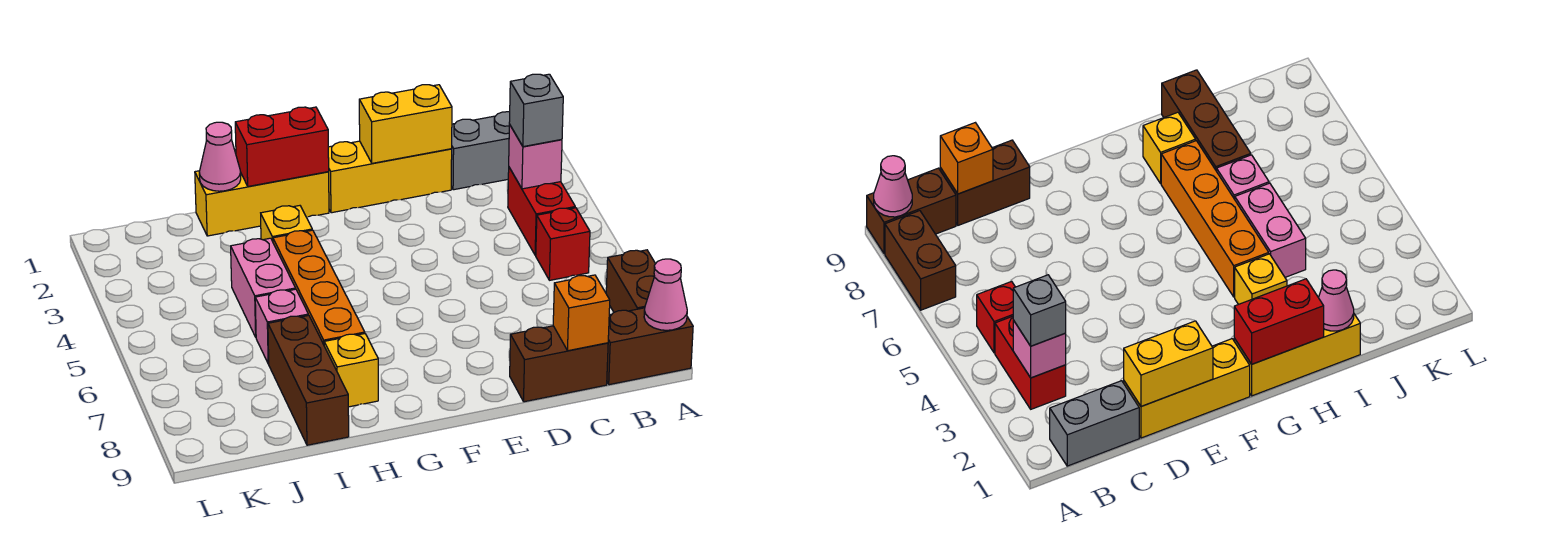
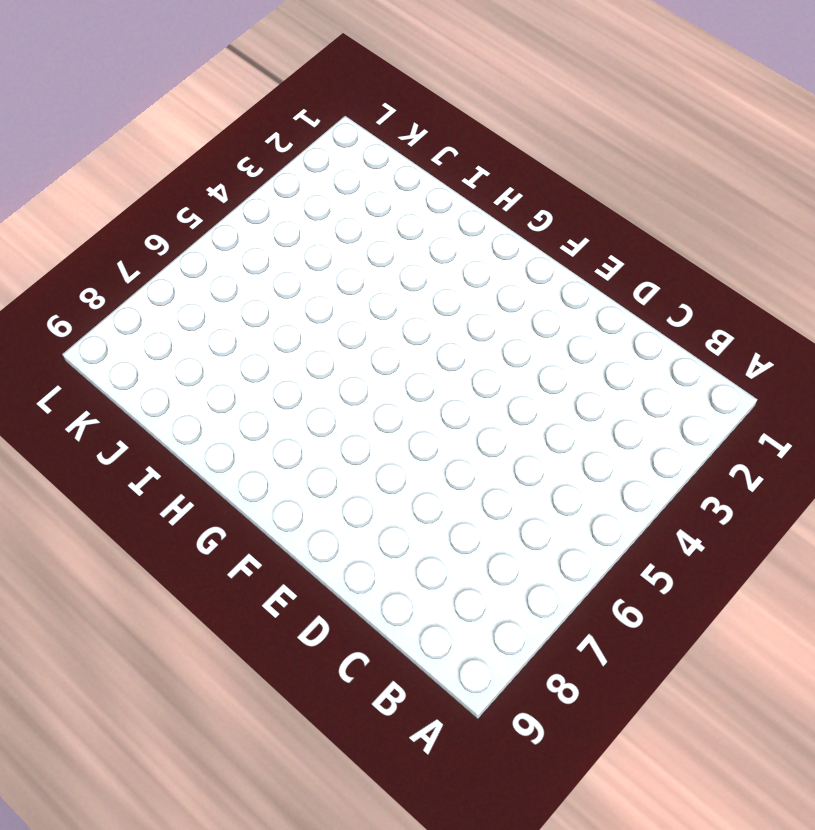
none -> brown 1x2 brick [606,250,655,312]
none -> brown 1x2 brick [607,308,693,385]
none -> grey 1x2 brick [451,112,510,190]

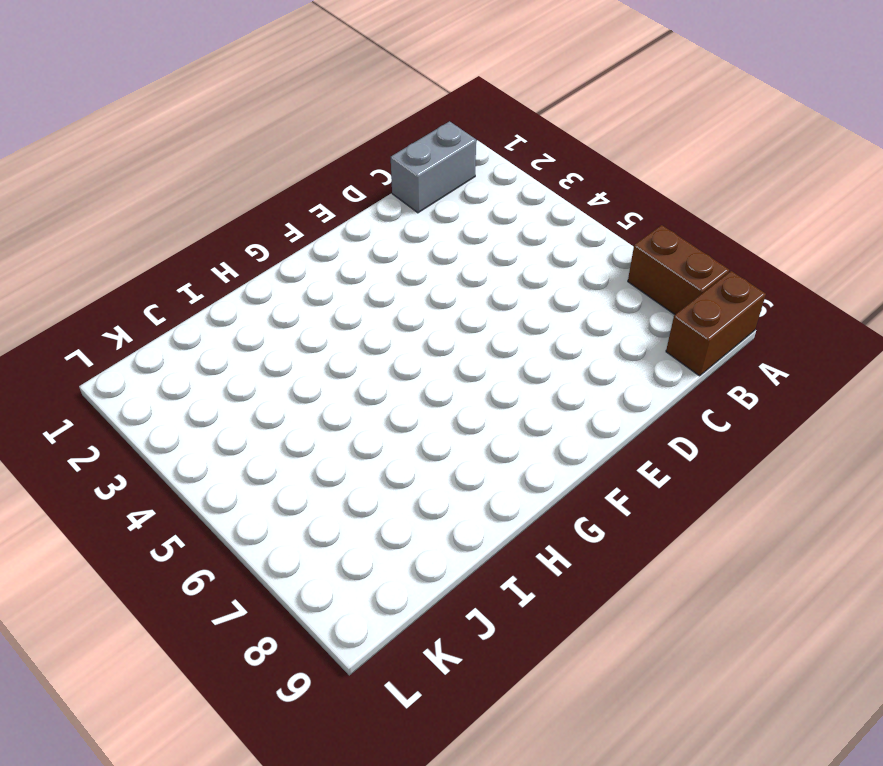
none -> red 1x2 brick [508,168,575,255]
none -> red 1x1 brick [536,208,590,280]
none -> brown 1x2 brick [510,326,608,402]

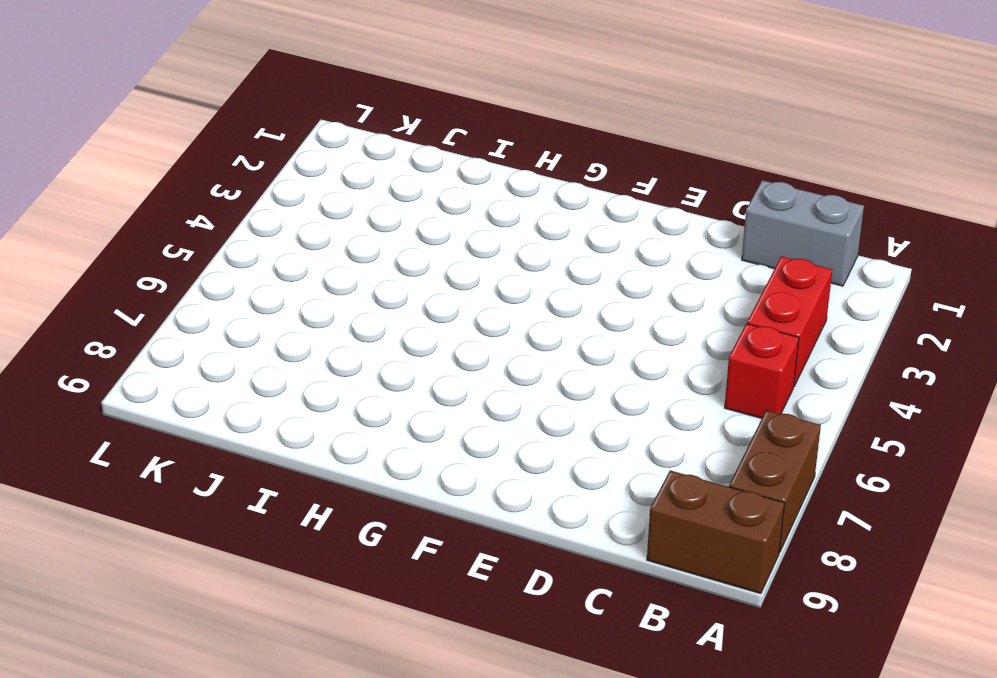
none -> brown 1x2 brick [510,326,608,402]
none -> yellow 1x3 brick [328,141,452,213]
none -> yellow 1x3 brick [195,171,329,236]

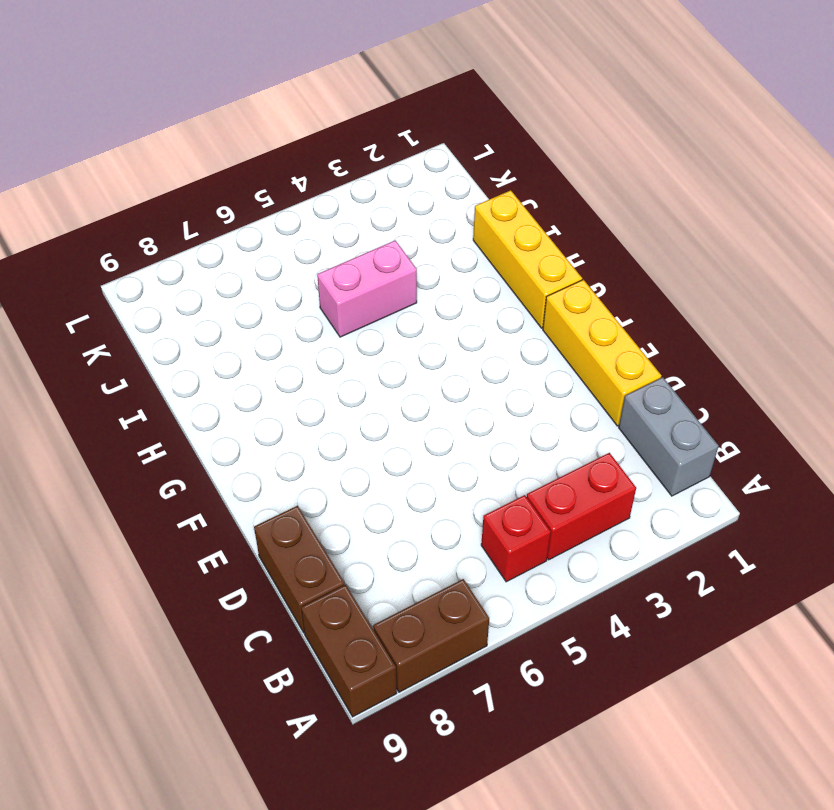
none -> yellow 1x1 brick [261,206,312,242]
none -> orange 1x4 brick [273,230,365,344]
none -> yellow 1x1 brick [324,334,378,407]

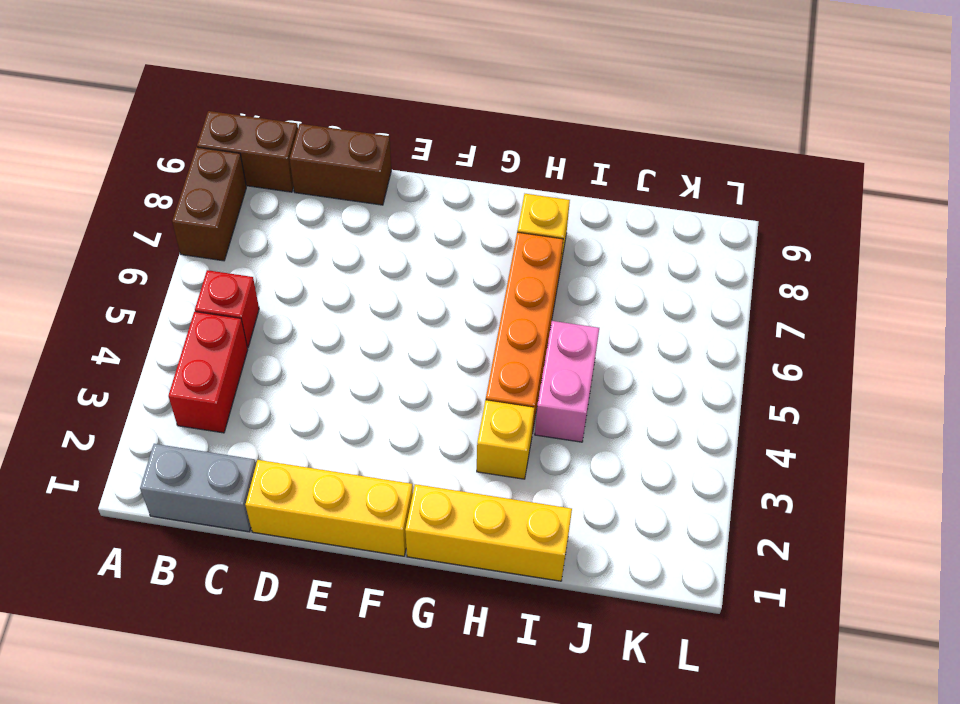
none -> pink 1x1 brick [255,289,308,364]
none -> brown 1x3 brick [268,315,349,445]
none -> pink 1x1 cone [644,259,687,330]

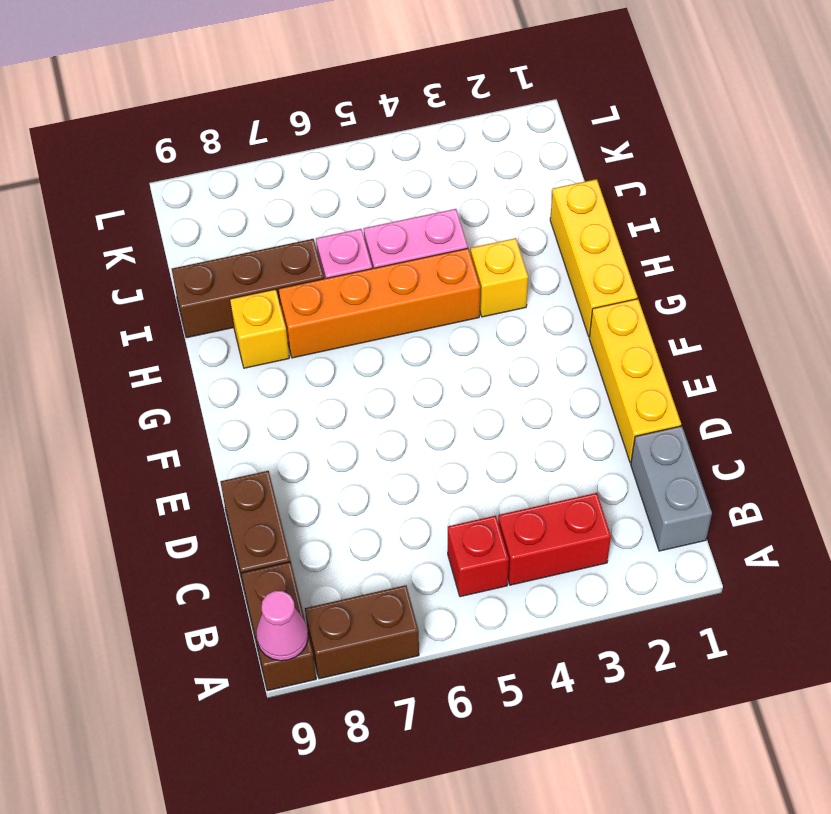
none -> pink 1x1 brick [509,124,562,189]
none -> orange 1x1 brick [553,275,610,351]
none -> yellow 1x2 brick [359,85,452,163]

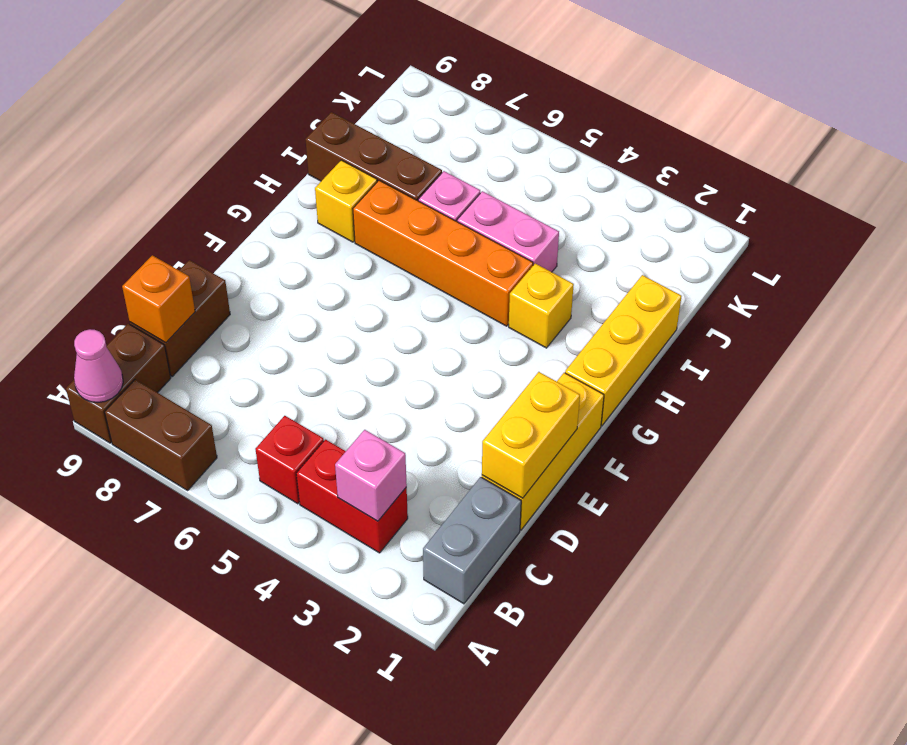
none -> red 1x2 brick [235,107,329,186]
none -> pink 1x1 cone [199,122,241,191]
none -> grey 1x1 brick [509,74,563,147]

